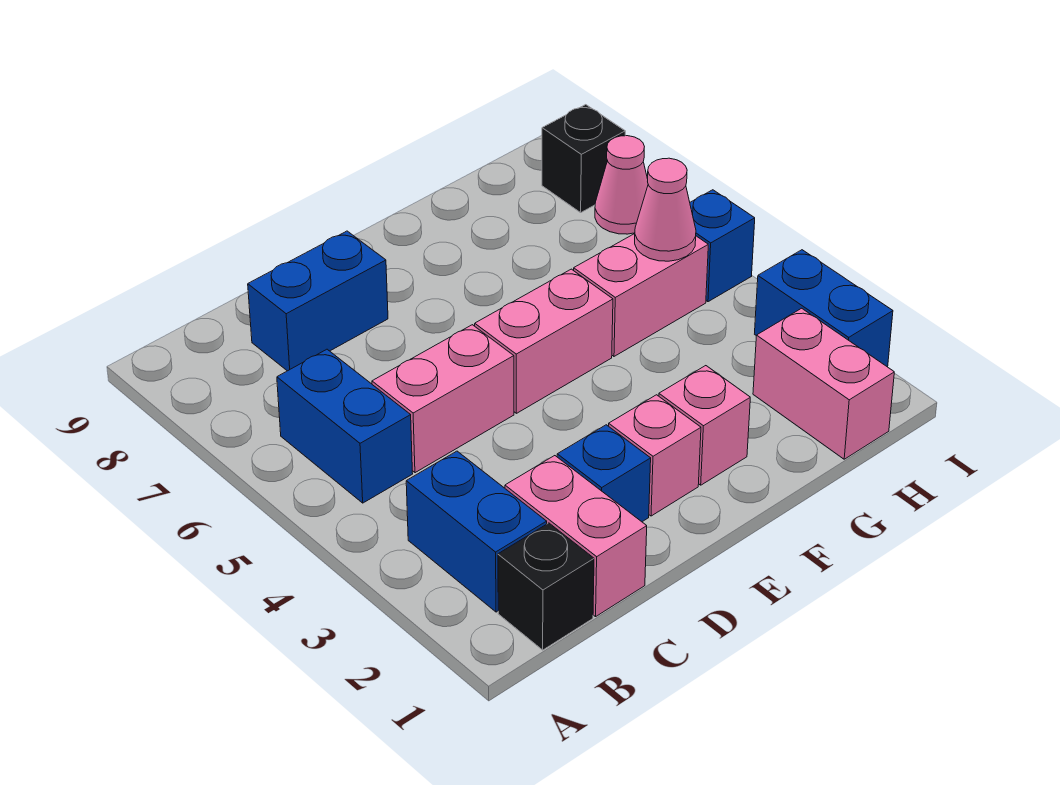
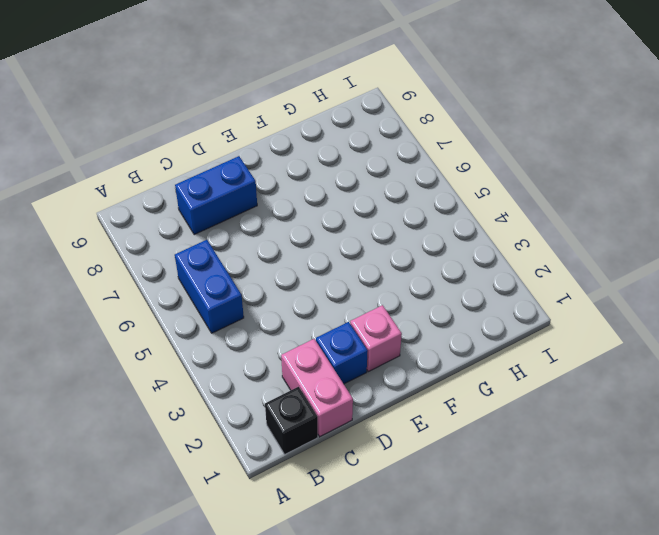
none -> blue 1x2 brick [406,451,547,612]
none -> pink 1x2 brick [372,325,514,473]
none -> pink 1x2 brick [475,269,613,413]

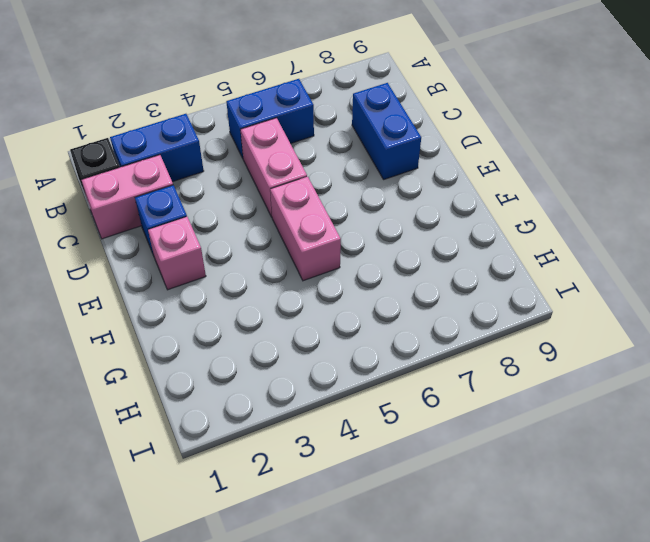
none -> pink 1x1 brick [659,366,750,485]
none -> pink 1x2 brick [574,234,708,356]
none -> pink 1x2 brick [753,308,894,459]

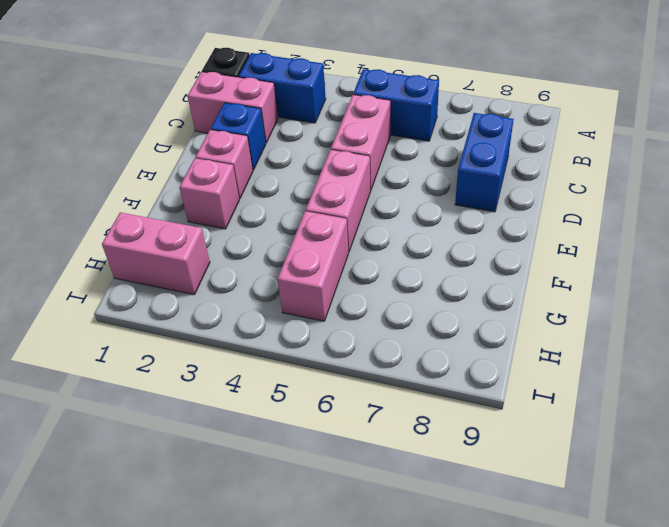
none -> blue 1x2 brick [755,250,893,367]
none -> blue 1x1 brick [690,190,755,302]
none -> pink 1x1 cone [595,136,648,234]

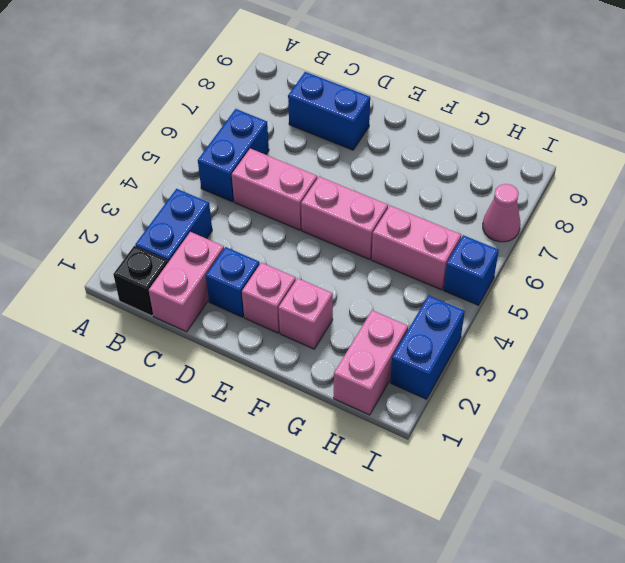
none -> black 1x1 brick [542,105,625,212]
none -> pink 1x1 cone [635,158,696,261]

